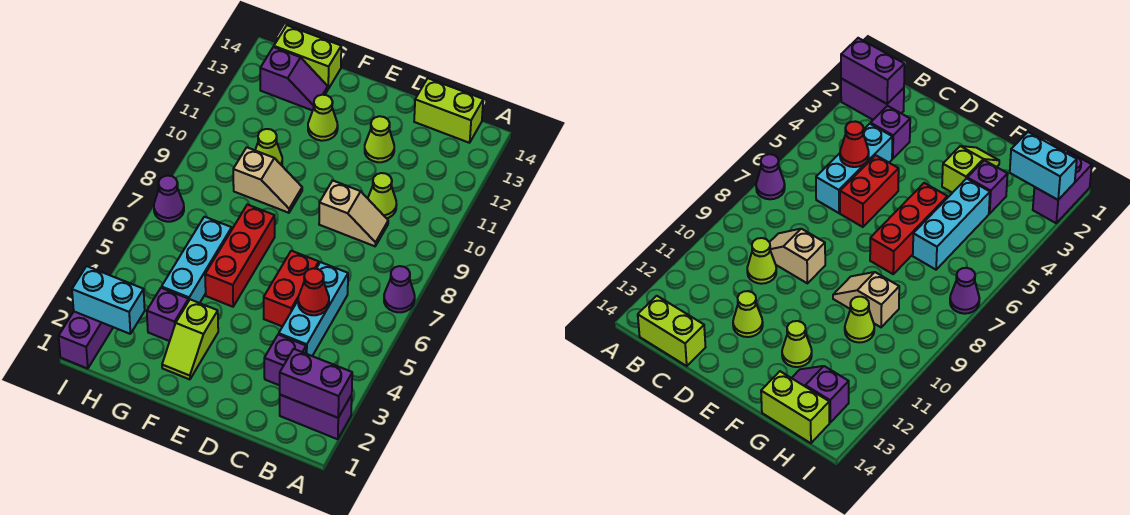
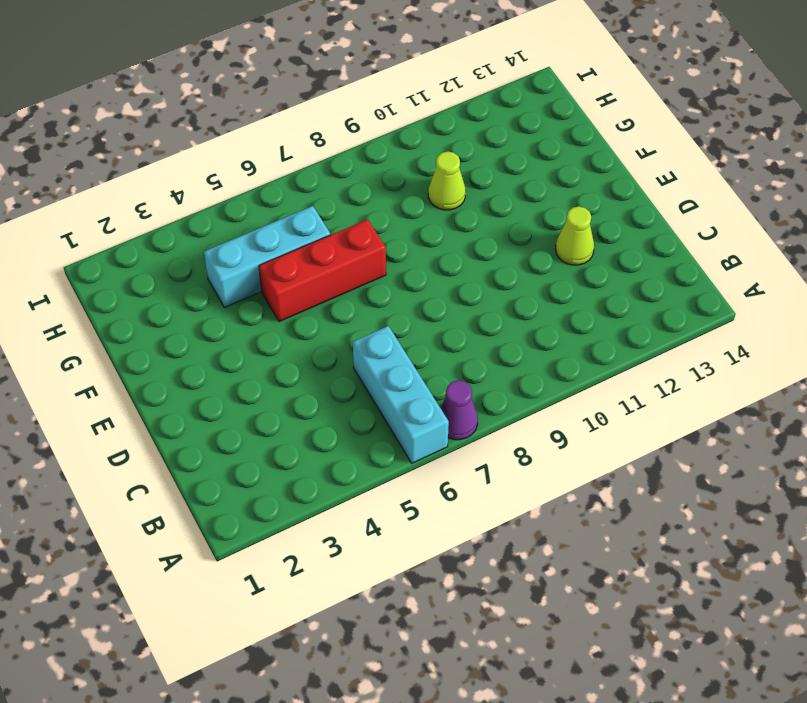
cyan 1x3 brick [353,326,449,463] -> cyan 1x3 brick turned to [279,262,348,356]
none -> purple 1x2 brick [280,395,352,439]
none -> lime 1x2 brick [414,78,483,143]
none -> purple 1x1 brick [264,334,306,385]

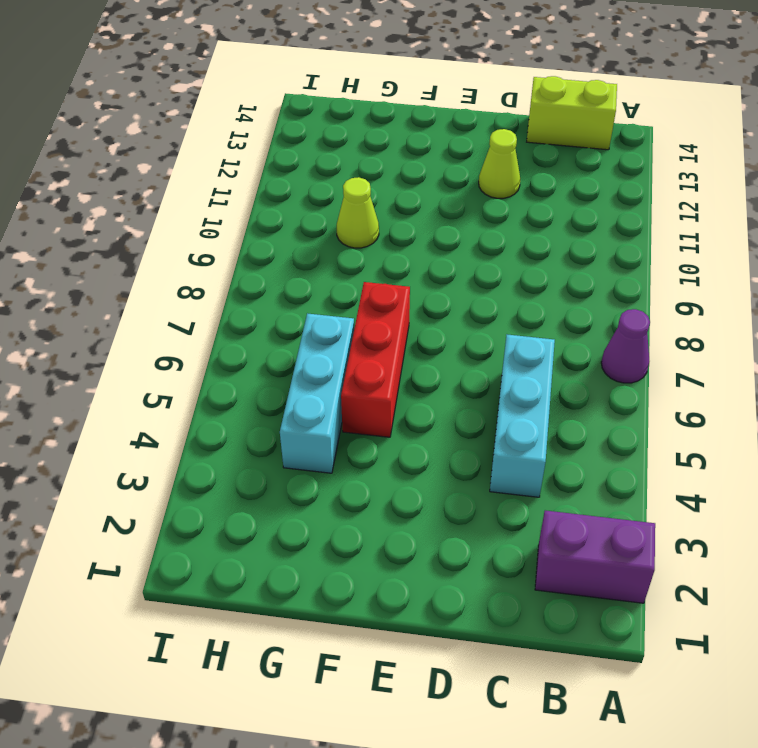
none -> purple 1x1 brick [264,334,306,385]
none -> tan 1x2 slope [319,181,388,246]
none -> lime 1x1 cone [368,173,397,218]

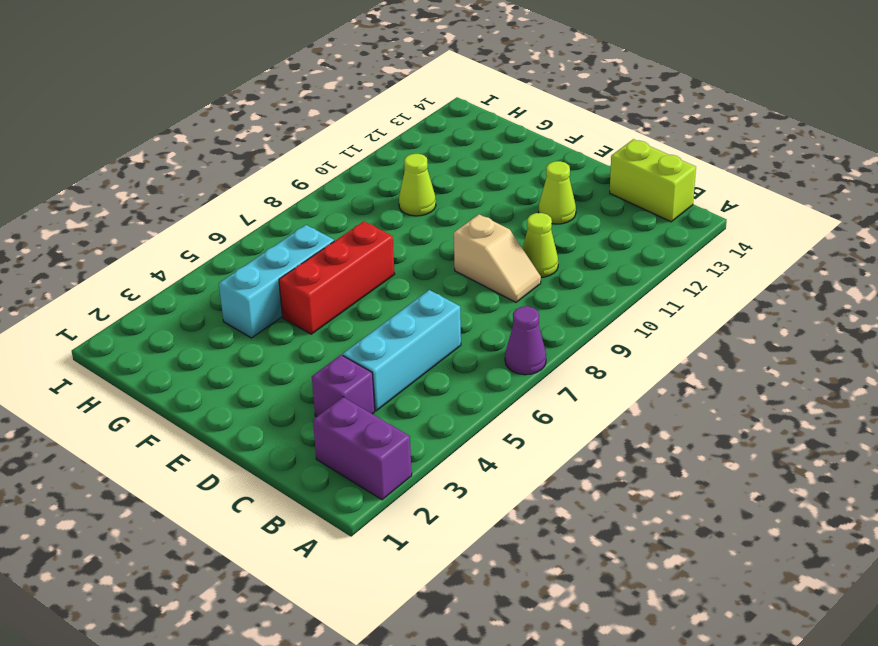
none -> red 1x2 brick [264,251,319,326]
none -> lime 1x2 slope [162,299,218,379]
none -> tan 1x2 slope [233,147,302,213]

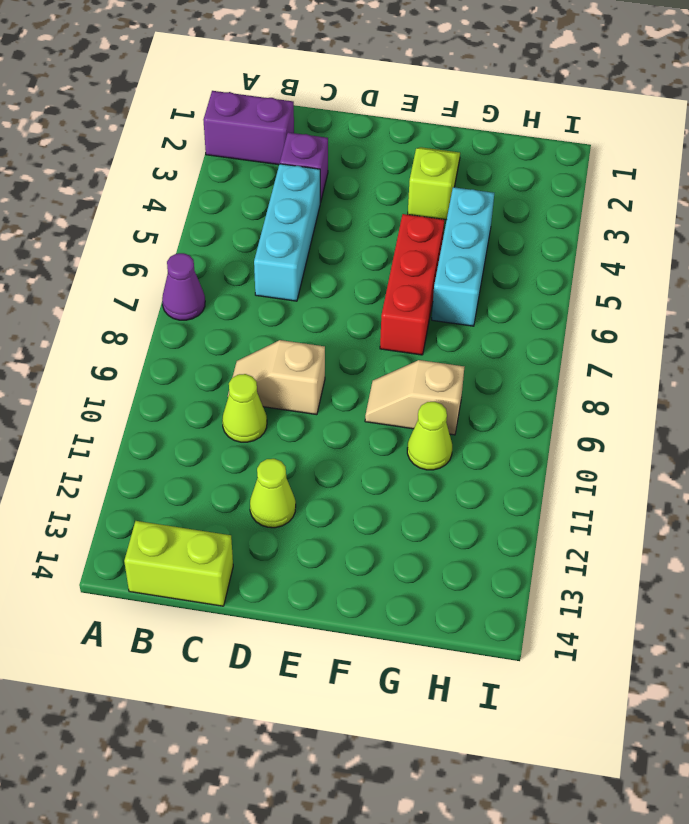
none -> red 1x2 brick [264,251,319,326]
none -> lime 1x1 cone [308,95,338,141]
none -> purple 1x1 brick [147,288,189,341]

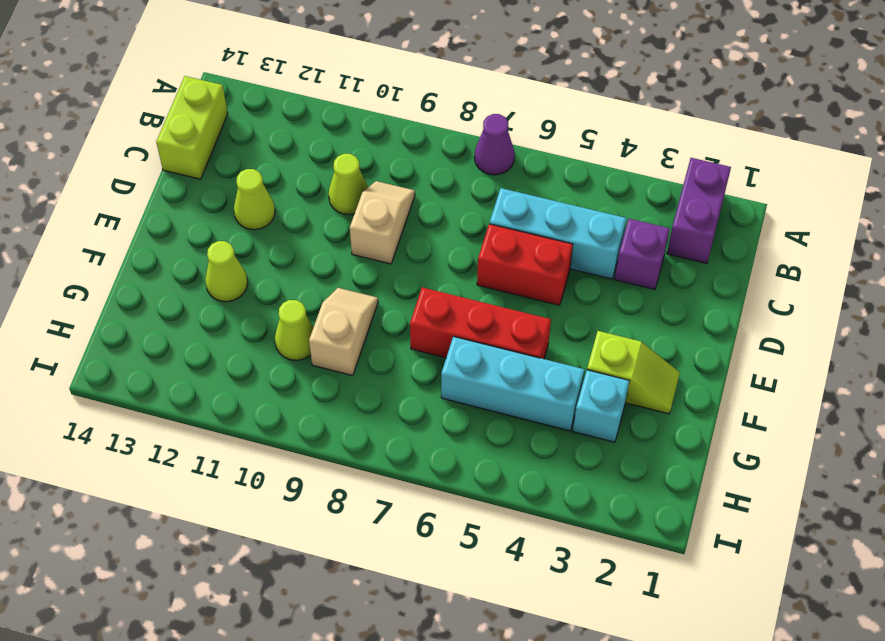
cyan 1x1 brick [573,370,629,442] -> purple 1x1 brick [147,288,189,341]
none -> purple 1x2 slope [260,47,328,111]
none -> lime 1x2 brick [274,25,341,89]
none -> purple 1x2 brick [59,312,113,369]

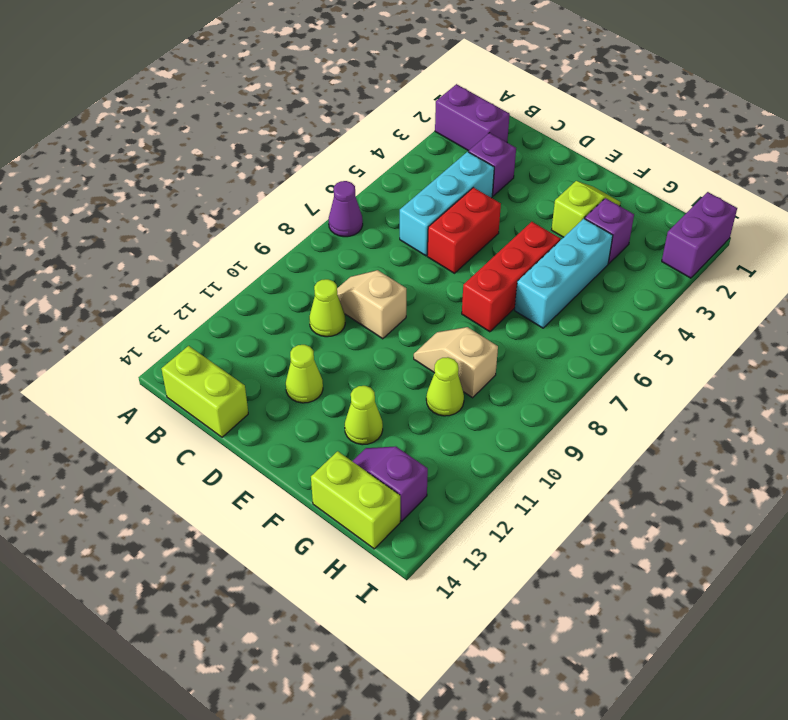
none -> purple 1x1 cone [154,176,184,222]
none -> purple 1x2 brick [280,349,352,418]
none -> red 1x1 cone [298,268,329,315]

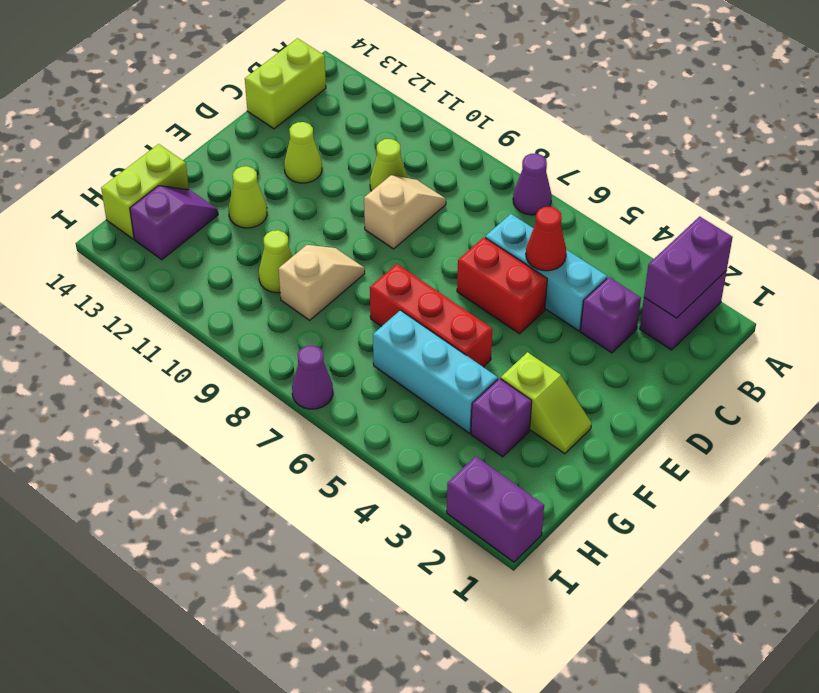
none -> cyan 1x2 brick [72,266,145,334]

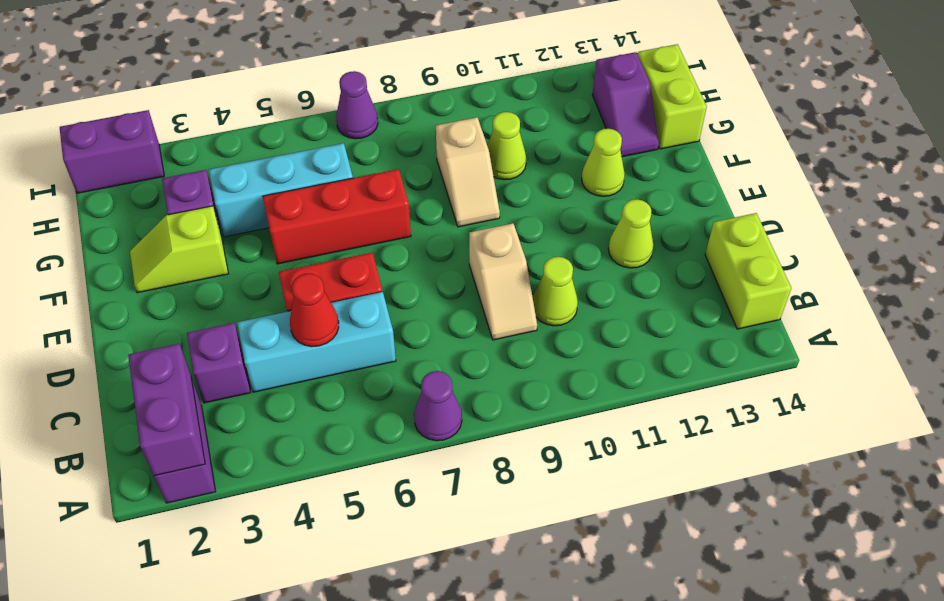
none -> cyan 1x2 brick [72,266,145,334]

